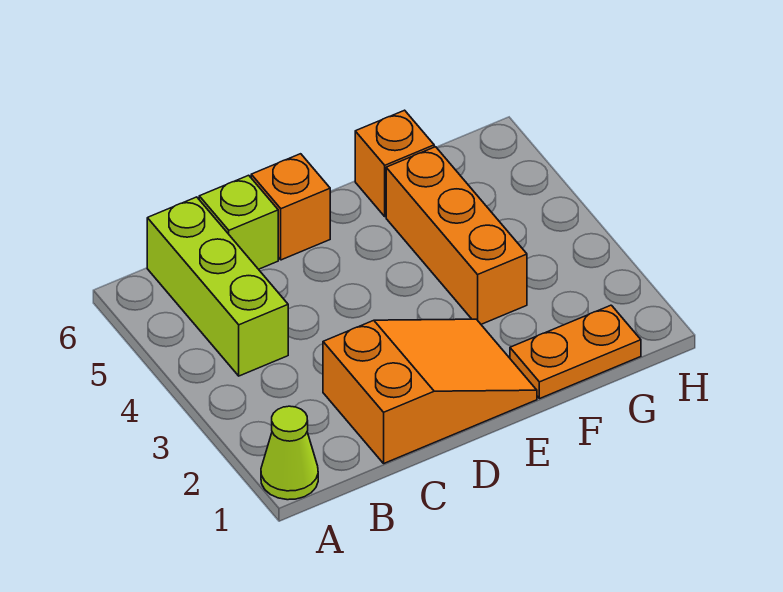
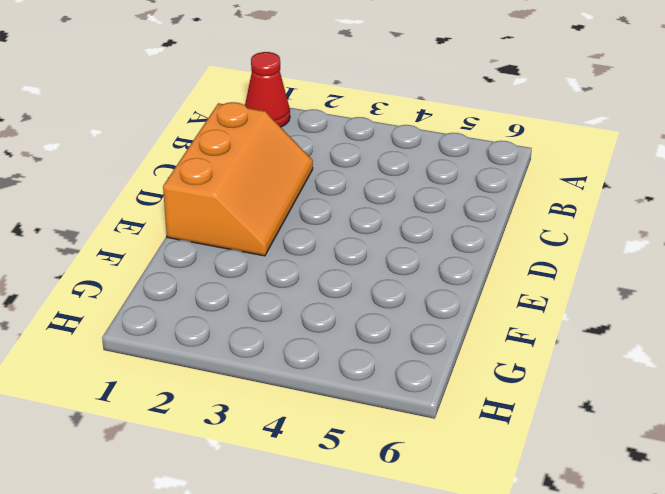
red 1x1 cone [245,52,290,127] -> lime 1x1 cone [261,406,318,500]
orange 2x3 slope [163,102,313,256] -> orange 2x3 slope turned to [323,319,537,463]
none -> lime 1x3 brick [147,197,288,376]
none -> lime 1x1 brick [199,175,278,269]

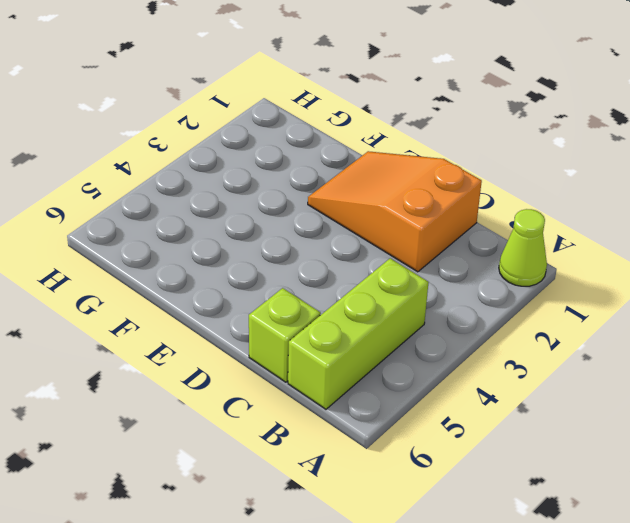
none -> orange 1x1 brick [251,154,330,260]
none -> orange 1x2 plate [510,305,641,399]

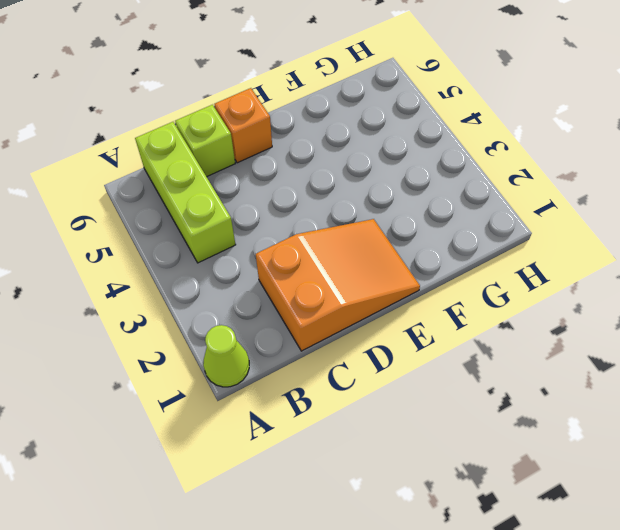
none -> orange 1x2 plate [510,305,641,399]
none -> orange 1x3 brick [386,147,527,324]

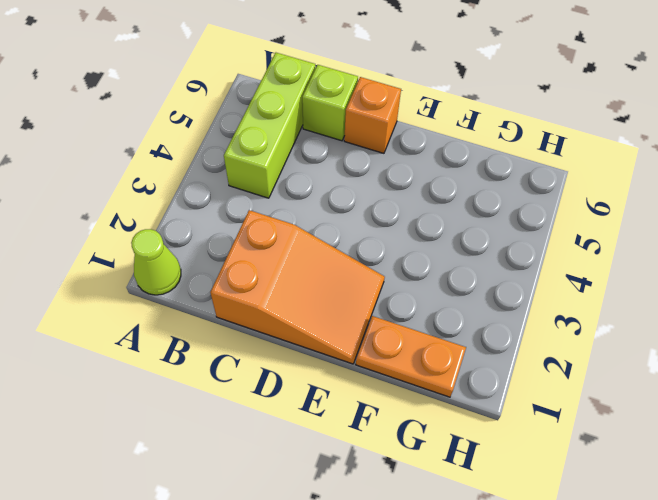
none -> orange 1x3 brick [386,147,527,324]
none -> orange 1x1 brick [355,110,434,216]

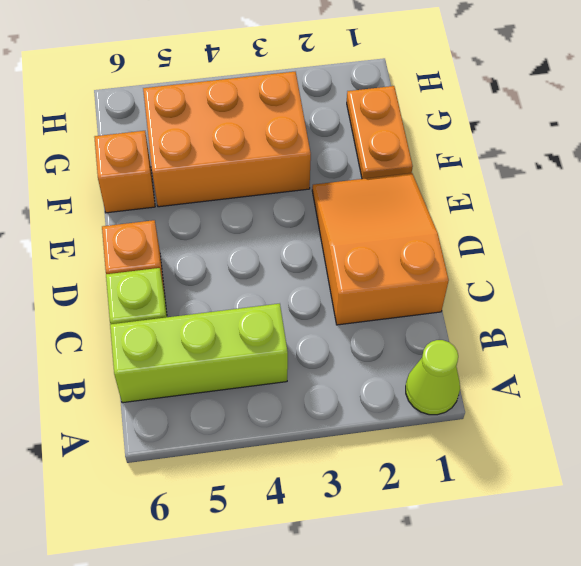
orange 2x3 brick [143,72,311,207] -> orange 1x3 brick [386,147,527,324]

